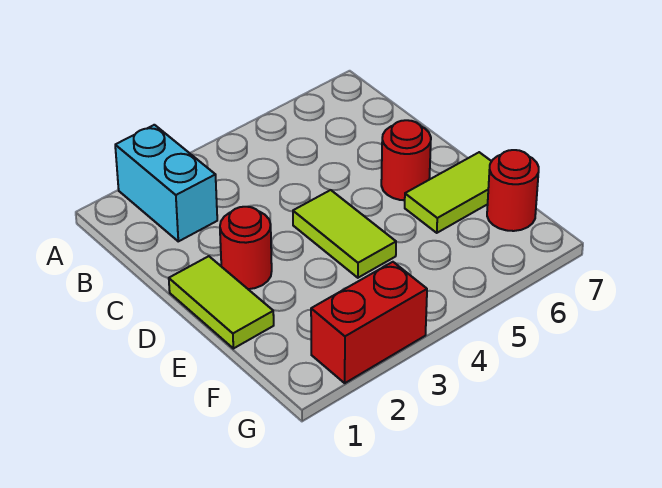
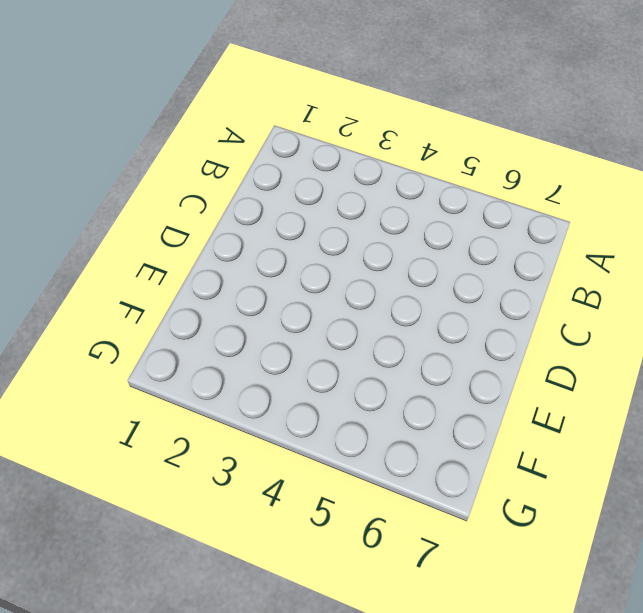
none -> cyan 1x2 brick [115,125,217,241]
none -> lime 1x2 tile [169,256,274,349]

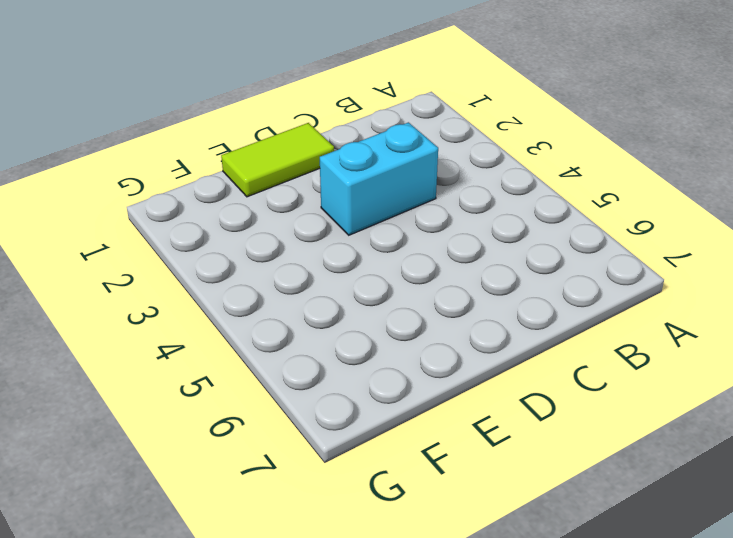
cyan 1x2 brick [320,122,438,235] -> cyan 1x2 brick moved to [115,125,217,241]
none -> red 1x1 round brick [220,207,272,289]
none -> lime 1x2 tile [293,190,396,278]

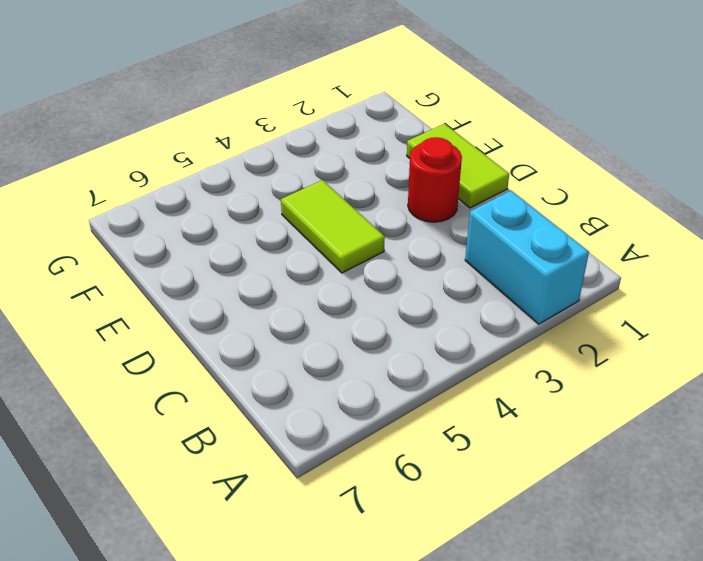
none -> red 1x1 round brick [381,120,431,200]
none -> lime 1x2 tile [405,152,492,233]

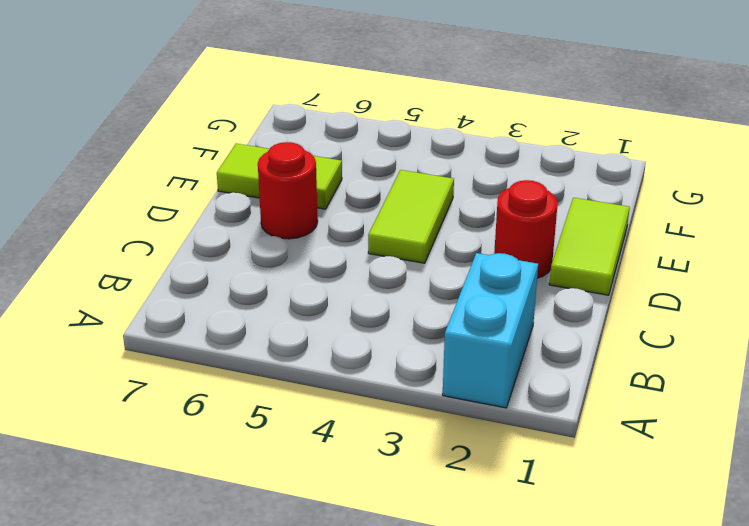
none -> red 1x1 round brick [487,150,539,231]
none -> red 1x2 brick [311,262,427,383]

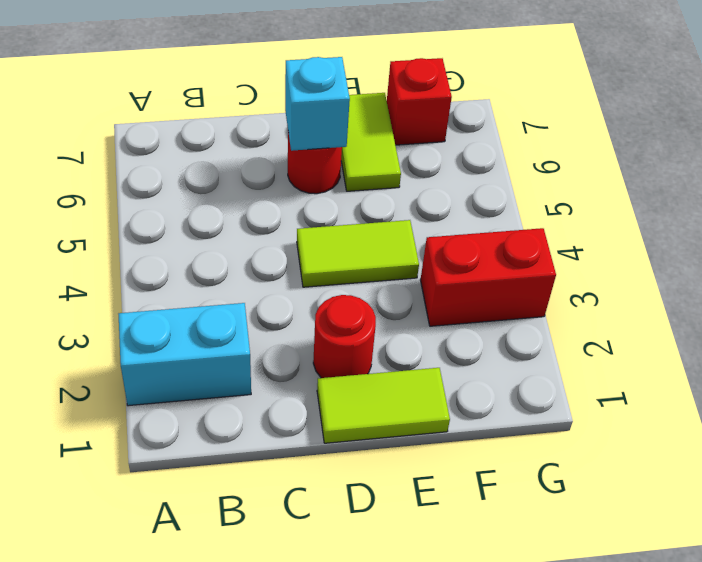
cyan 1x1 brick [285,57,350,151] -> none
red 1x2 brick [421,228,556,326] -> red 1x2 brick turned to [311,262,427,383]
red 1x1 brick [387,58,452,145] -> red 1x1 round brick [487,150,539,231]

